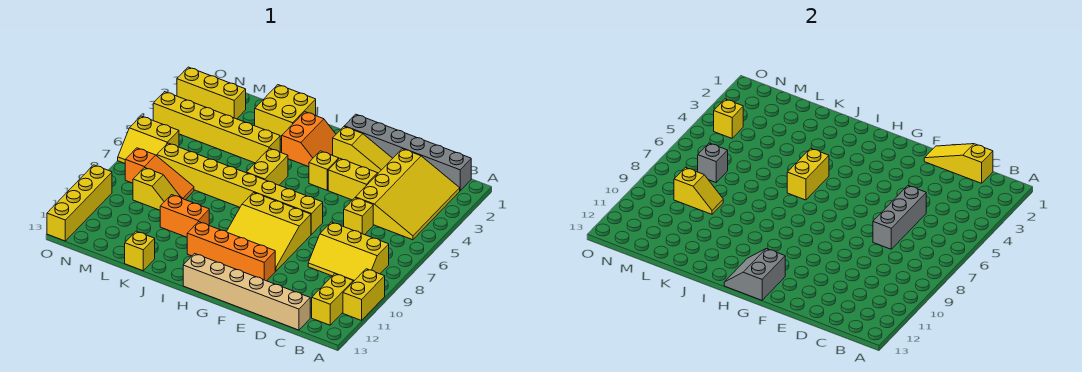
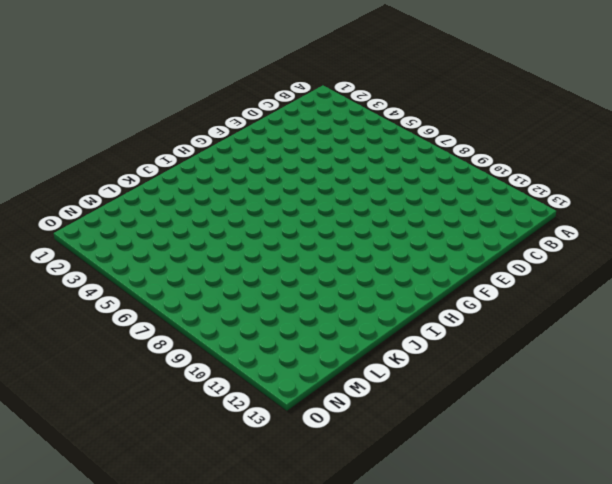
none -> yellow 1x2 brick [343,269,385,320]
none -> grey 1x6 brick [344,114,471,191]
none -> yellow 3x4 slope [356,149,460,240]
none -> yellow 2x3 slope [308,222,389,282]

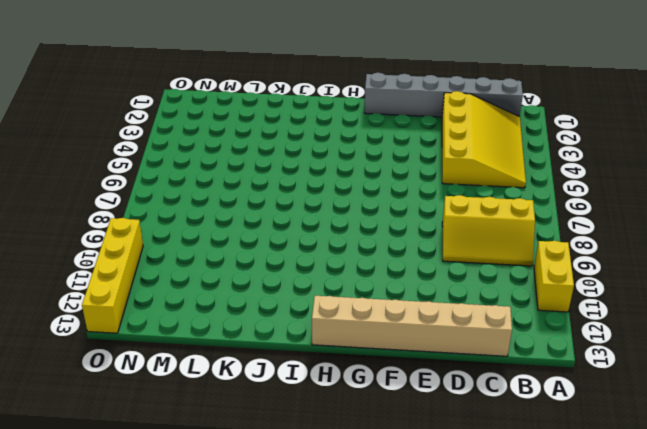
none -> yellow 1x2 brick [312,274,353,325]
none -> yellow 1x1 brick [344,198,373,235]
none -> yellow 1x3 slope [333,127,393,173]
none -> yellow 1x2 brick [328,158,378,200]

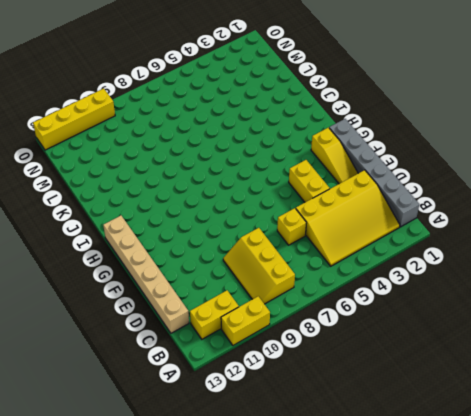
none -> yellow 1x8 brick [157,143,323,234]
none -> yellow 3x3 slope [227,192,311,271]
none -> orange 1x4 brick [187,222,275,281]
none -> yellow 1x1 brick [309,151,339,190]

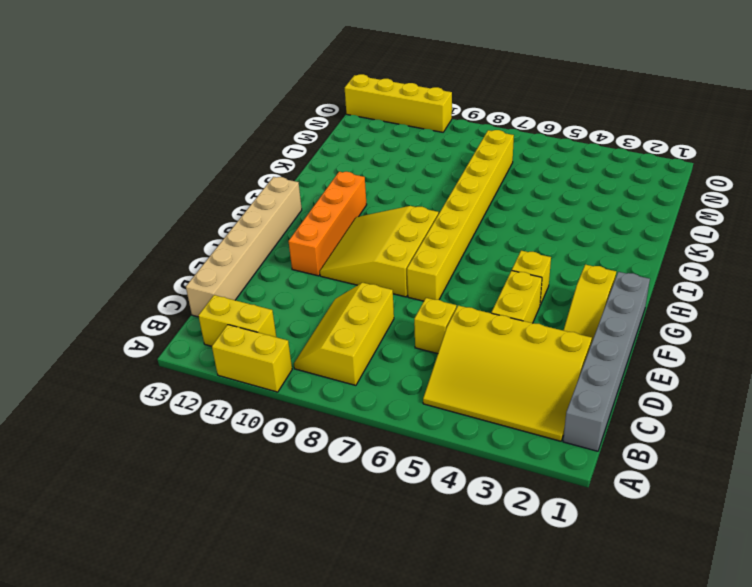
none -> orange 2x2 slope [282,112,336,167]
none -> yellow 1x2 brick [246,148,288,185]
none -> yellow 2x2 brick [255,85,316,140]
none -> yellow 1x6 brick [153,92,280,163]

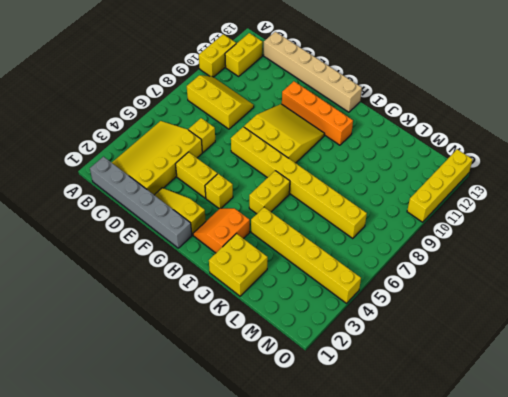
none -> orange 1x2 brick [160,195,209,237]
none -> yellow 1x1 brick [125,231,155,271]
none -> orange 1x3 slope [125,148,194,200]
none -> yellow 1x2 slope [133,168,181,210]

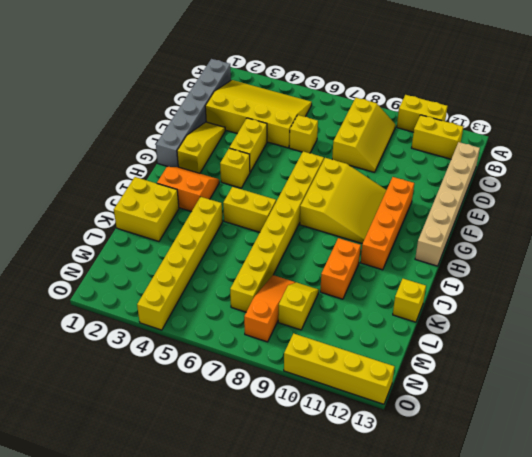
none -> yellow 1x3 brick [177,67,246,119]
none -> yellow 2x2 slope [118,116,179,164]
none -> yellow 1x3 slope [924,144,993,183]
none -> grey 1x3 brick [873,186,926,249]

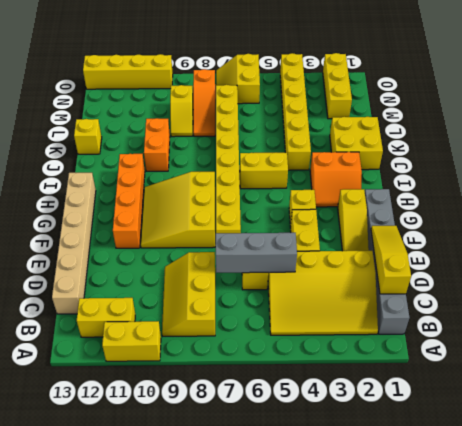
none -> grey 2x2 slope [724,249,785,300]
none -> yellow 1x2 brick [787,148,829,200]
none -> yellow 1x2 slope [674,168,723,214]
none -> grey 1x1 brick [698,143,728,182]

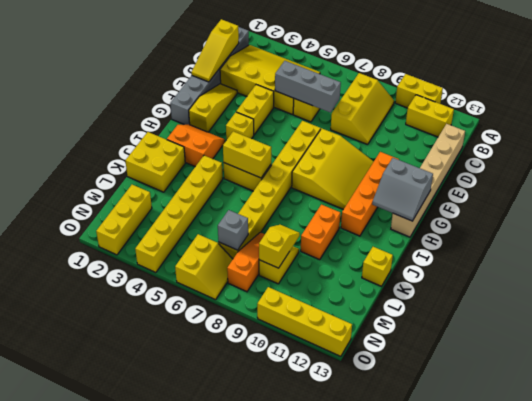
none -> yellow 1x1 brick [714,99,743,138]

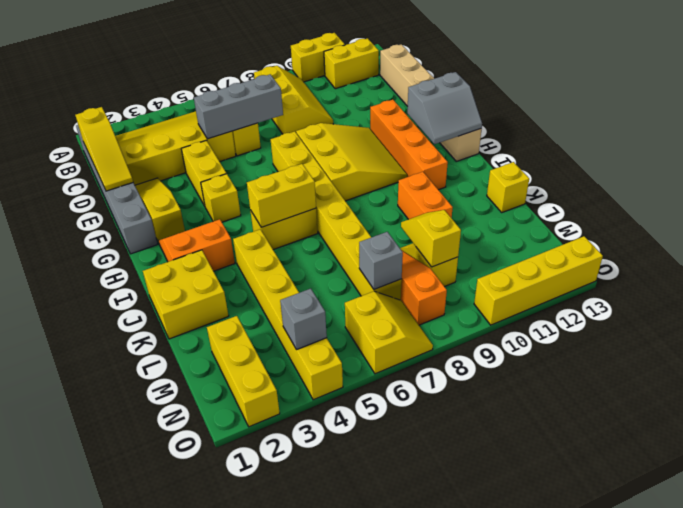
grey 1x1 brick [280,289,327,350] -> yellow 1x1 brick [714,99,743,138]

